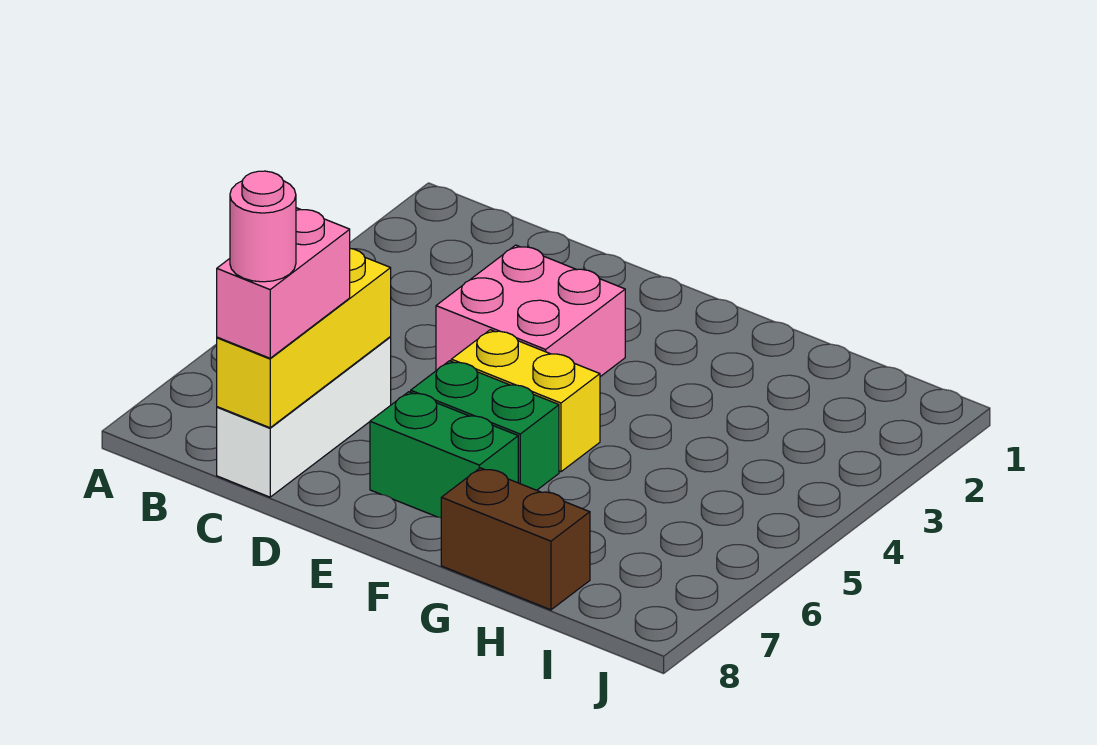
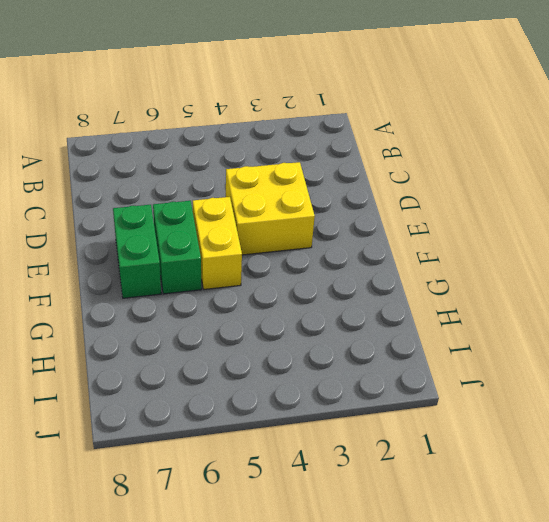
yellow 2x2 brick [226,162,315,255] -> pink 2x2 brick [436,245,625,377]
none -> white 1x3 brick [217,337,391,497]
none -> brown 1x2 brick [441,468,590,610]

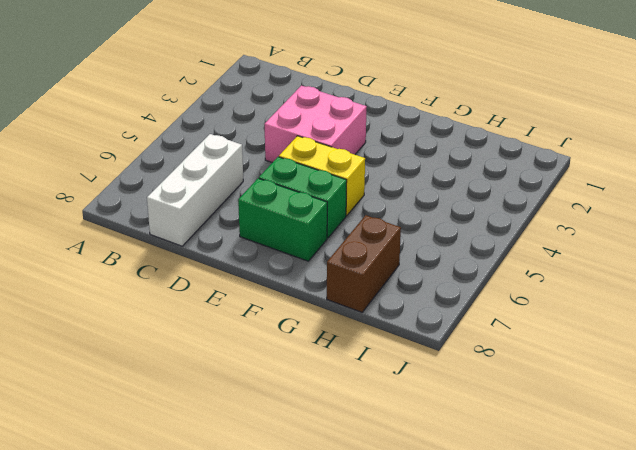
brown 1x2 brick [327,215,401,312] -> brown 1x2 brick turned to [441,468,590,610]
none -> yellow 1x3 brick [217,249,391,428]
none -> pink 1x2 brick [217,208,350,358]

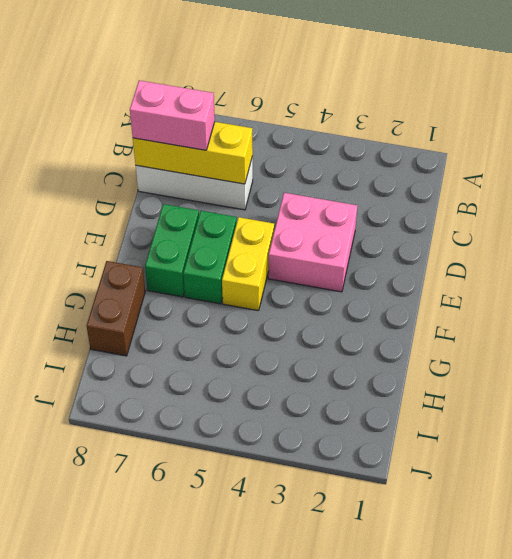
none -> pink 1x1 round brick [230,171,296,282]

